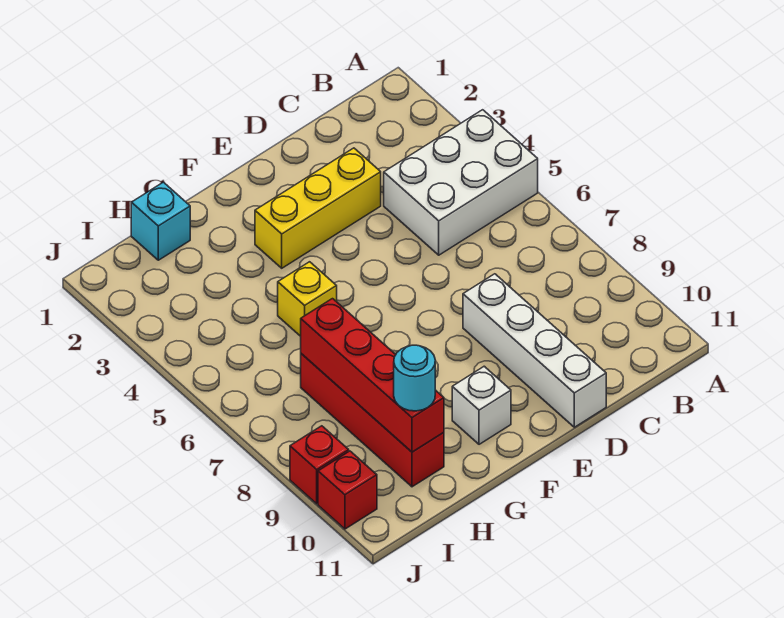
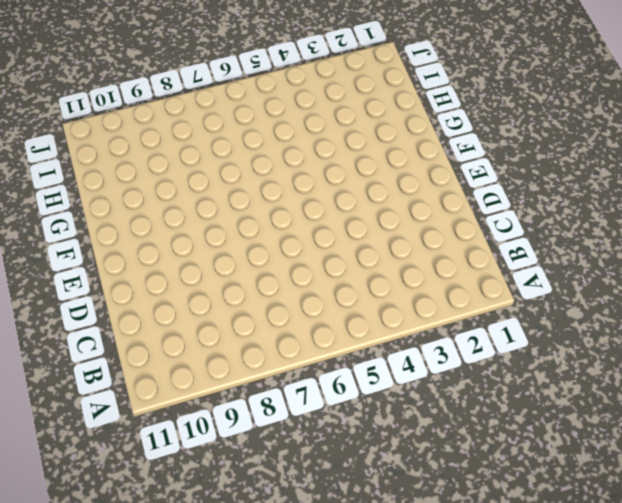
none -> white 2x3 brick [384,110,538,255]
none -> yellow 1x3 brick [255,148,381,268]

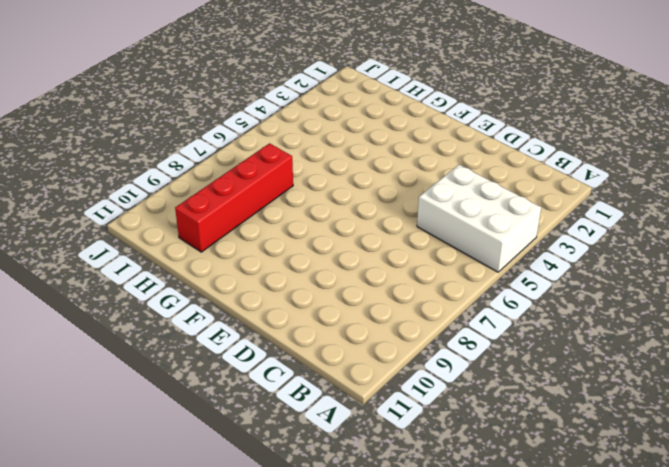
none -> yellow 1x3 brick [255,148,381,268]
none -> white 1x4 brick [463,274,606,427]

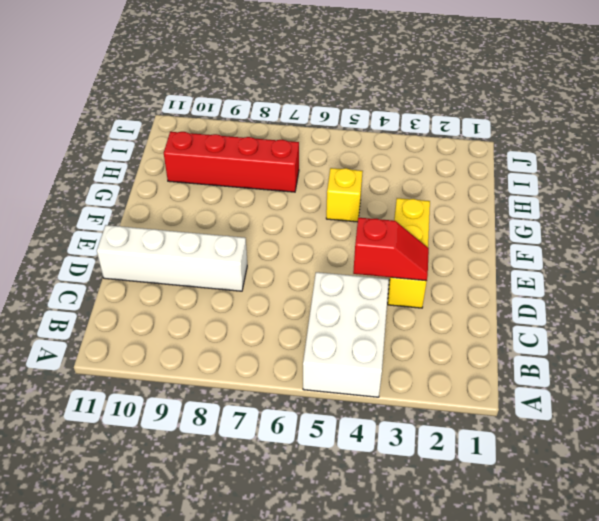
red 1x2 slope [353,218,429,281] -> none
none -> white 1x1 brick [452,366,511,444]
none -> cyan 1x1 brick [131,182,190,260]

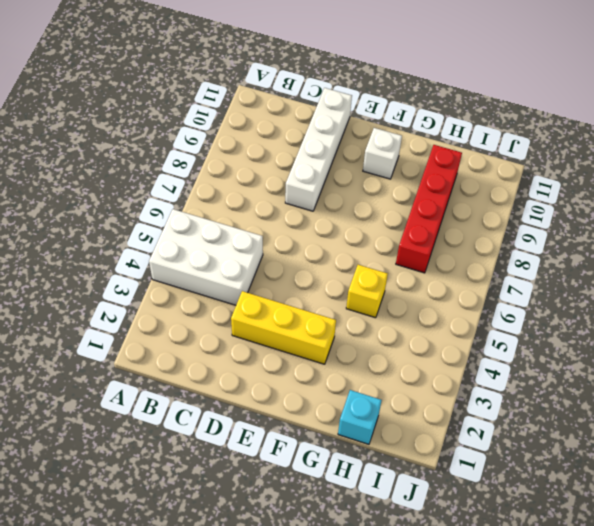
none -> red 1x1 brick [290,426,349,504]
none -> red 1x1 brick [318,451,377,529]

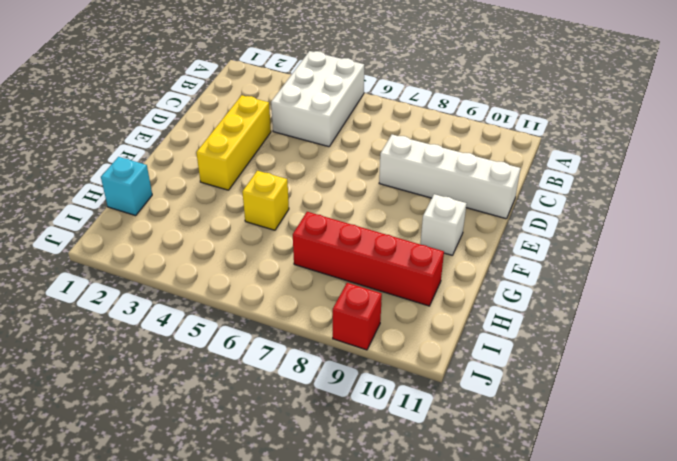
none -> red 1x1 brick [318,451,377,529]
none -> red 1x4 brick [301,299,444,452]

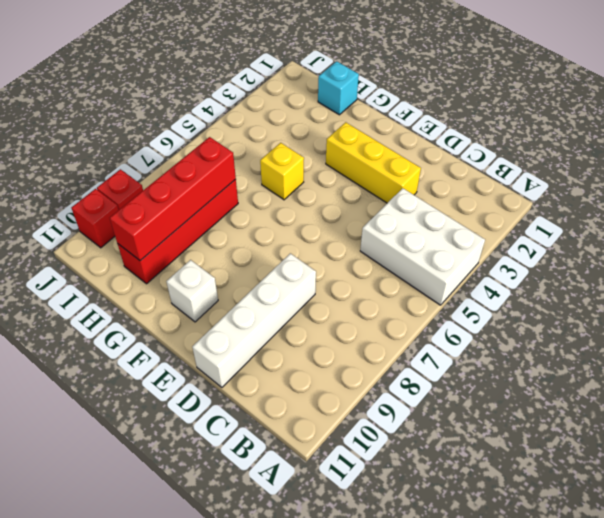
none -> cyan 1x1 round brick [394,345,435,411]

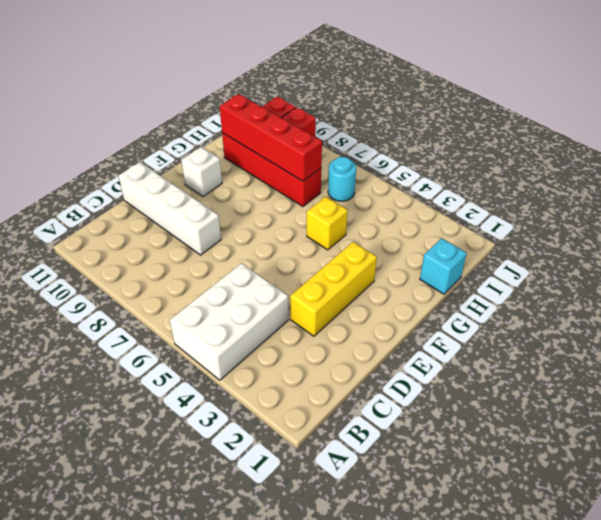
cyan 1x1 round brick [328,157,356,201] -> cyan 1x1 round brick moved to [394,345,435,411]

